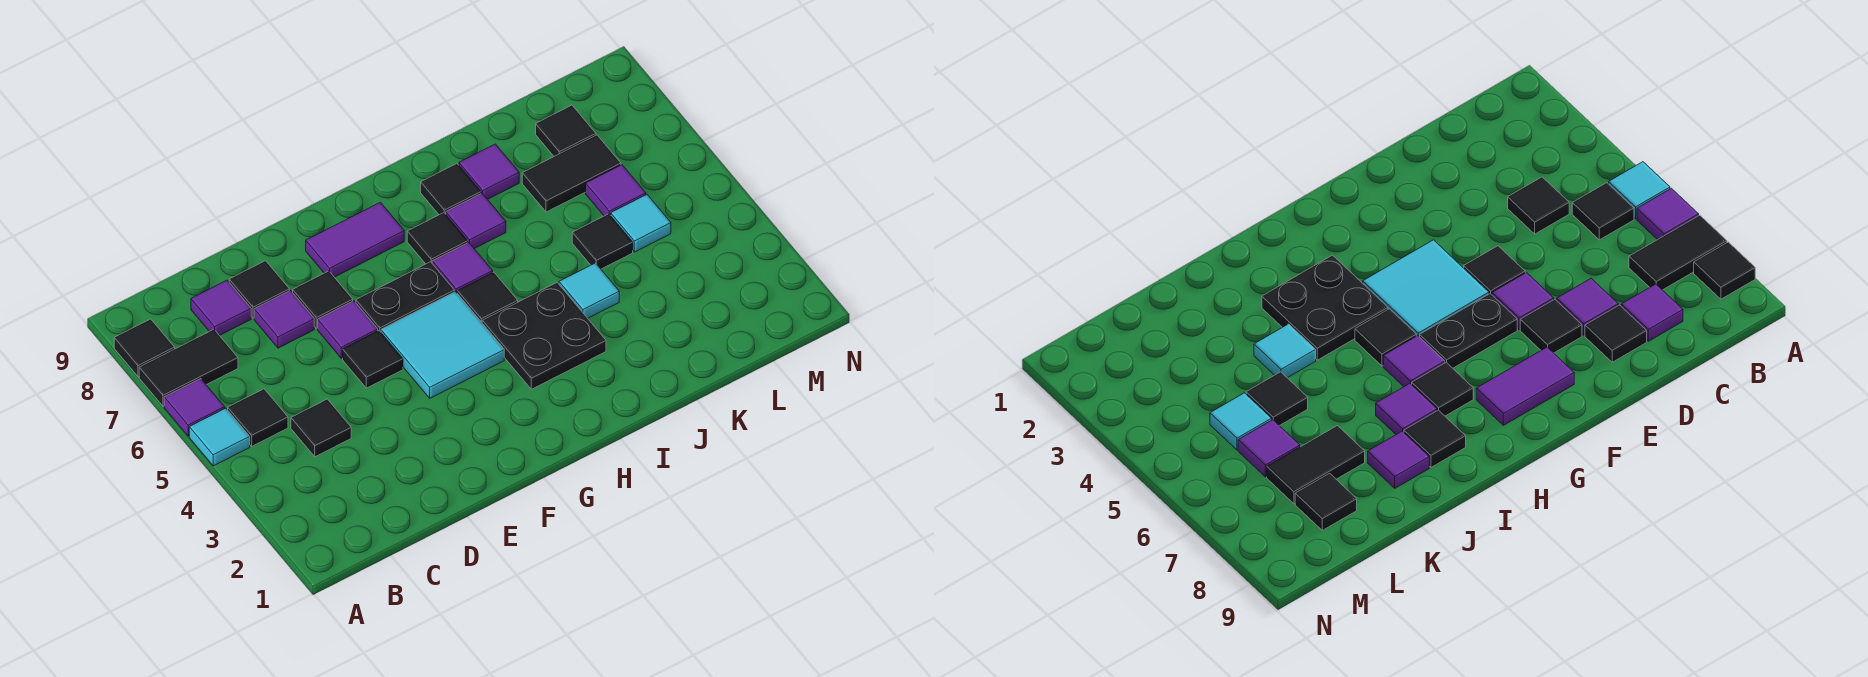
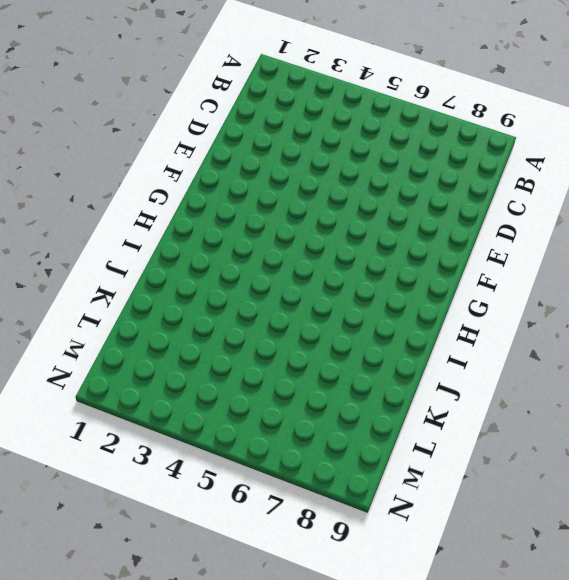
none -> cyan 1x1 tile [189,408,250,466]
none -> purple 1x1 tile [164,379,225,436]
none -> black 1x2 tile [139,329,238,406]

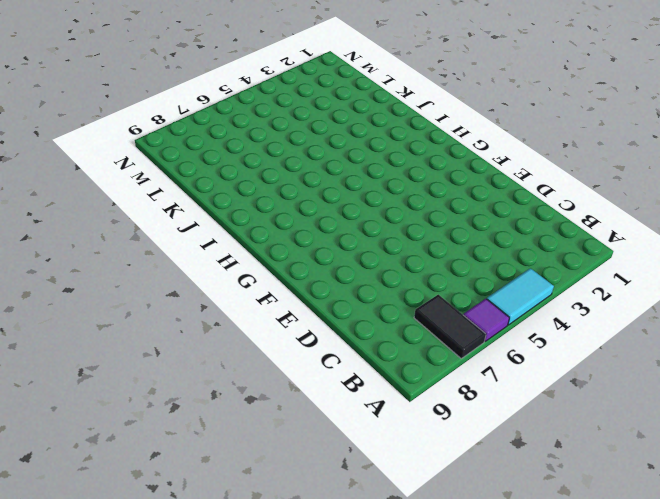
cyan 1x2 tile [487,268,554,325] -> cyan 1x1 tile [189,408,250,466]
none -> black 1x1 tile [114,319,175,377]
none -> black 1x1 tile [228,389,288,446]
none -> black 1x1 tile [291,399,351,457]

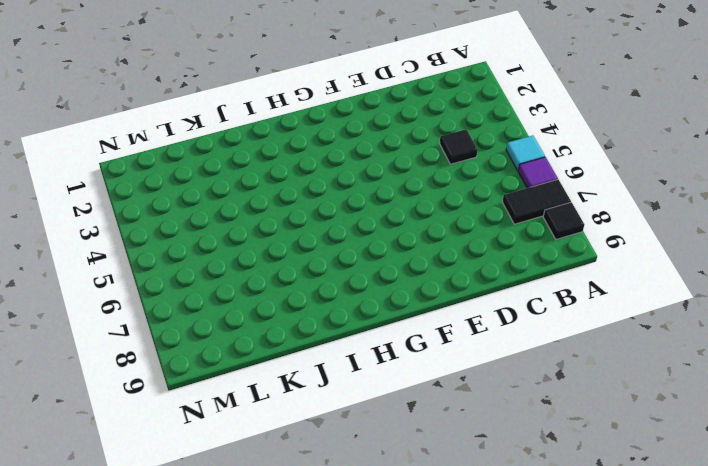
none -> black 1x1 tile [228,389,288,446]
none -> purple 1x1 tile [191,280,251,336]
none -> purple 1x1 tile [254,291,314,348]

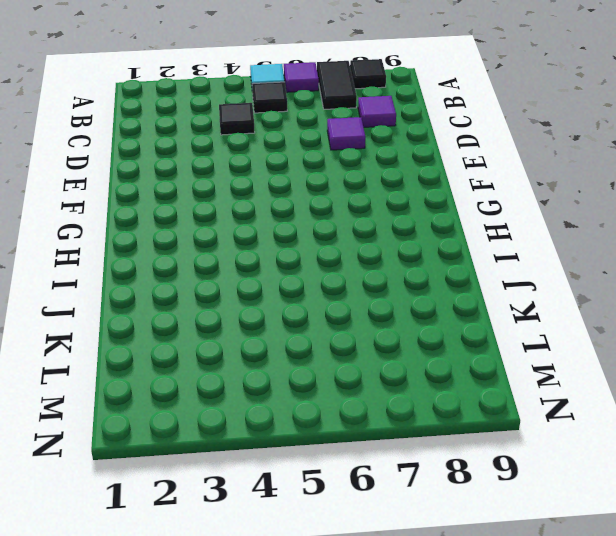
none -> black 1x1 tile [229,261,289,318]
none -> black 1x1 tile [343,331,403,388]
none -> purple 1x1 tile [318,301,378,358]

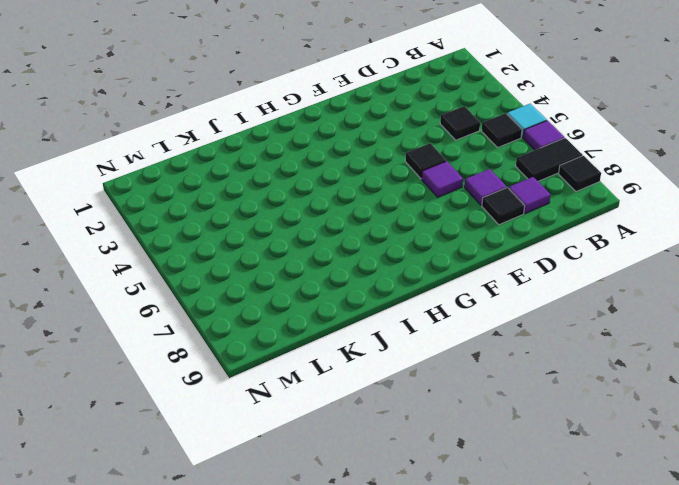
none -> black 1x1 tile [293,271,353,329]
none -> cyan 2x2 tile [381,292,504,398]
none -> black 1x2 plate [356,262,454,332]

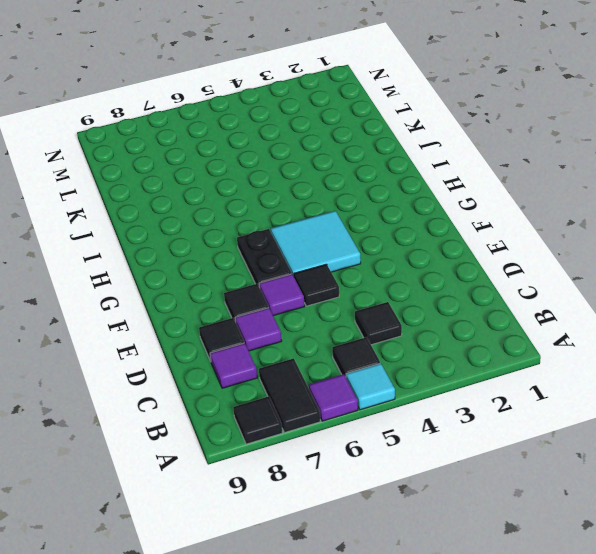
none -> purple 1x2 tile [306,202,404,277]
none -> black 2x2 plate [482,283,606,389]
none -> black 1x1 tile [457,272,518,322]

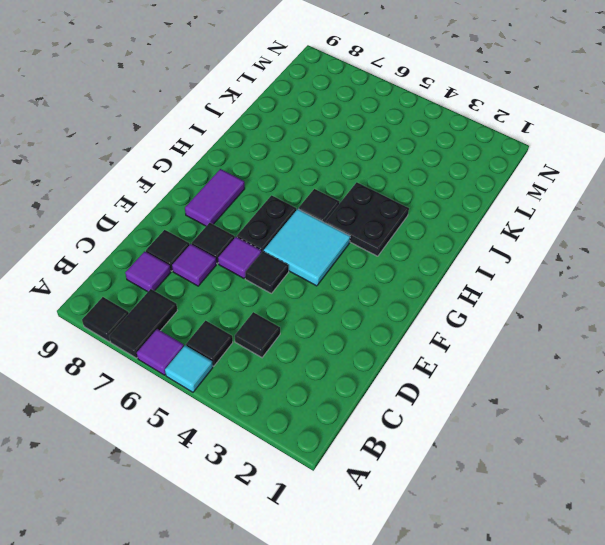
none -> purple 1x1 tile [432,242,493,293]
none -> black 1x1 tile [407,213,468,264]
none -> purple 1x1 tile [446,193,506,249]

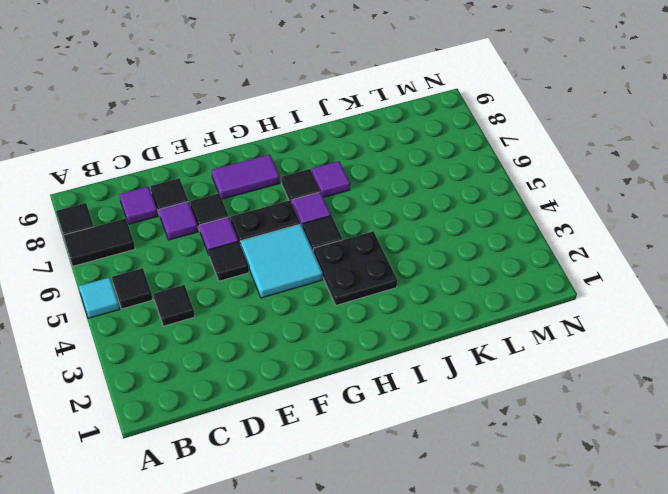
none -> purple 1x1 tile [164,379,225,436]
none -> black 1x1 tile [421,164,481,215]
none -> cyan 1x1 tile [559,263,619,318]

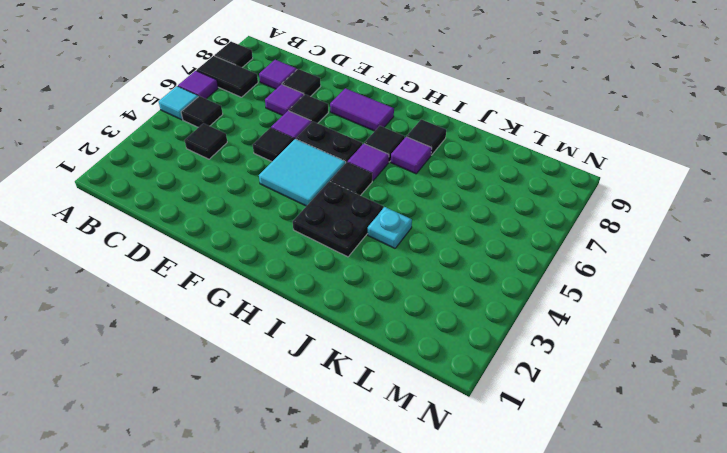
cyan 1x1 plate [368,207,412,248] -> cyan 1x1 tile [559,263,619,318]
none -> purple 1x1 tile [459,144,519,199]
none -> black 1x1 tile [572,214,633,269]
none -> black 1x2 tile [522,135,621,212]

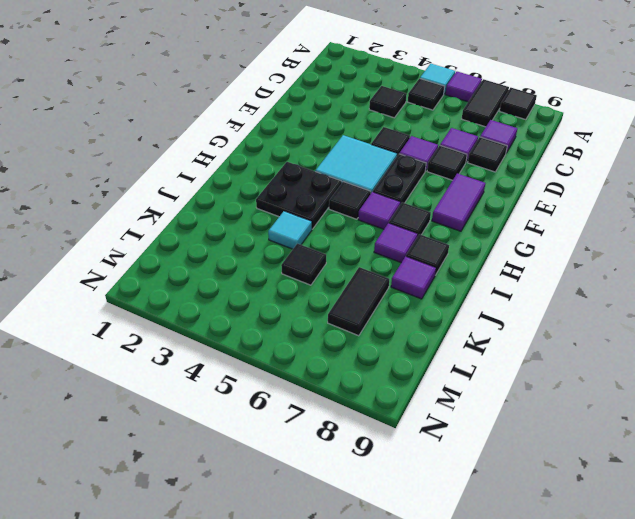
none -> cyan 1x1 tile [611,195,671,252]
none -> purple 1x1 tile [586,165,646,216]
none -> black 1x1 tile [536,105,596,156]

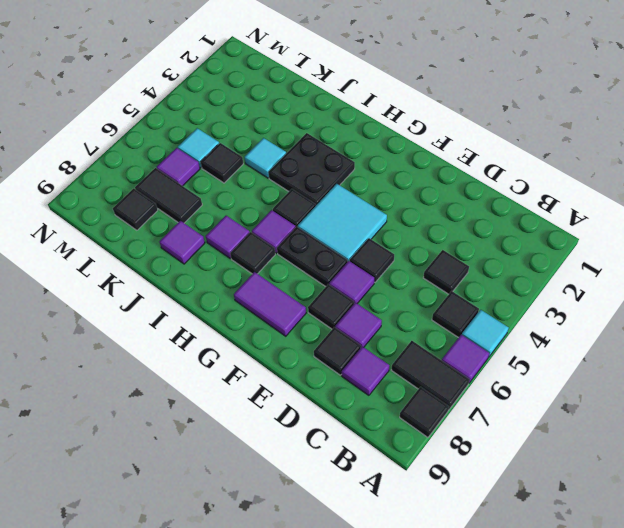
none -> black 1x1 tile [421,164,481,215]

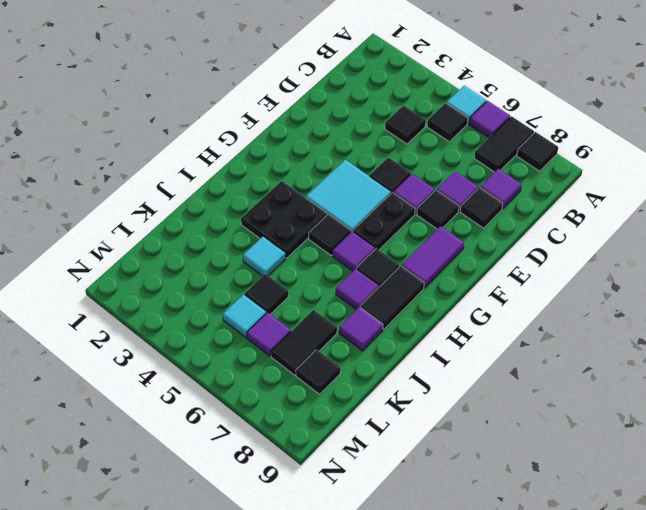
black 1x2 tile [360,266,424,329] -> black 1x1 tile [421,164,481,215]

